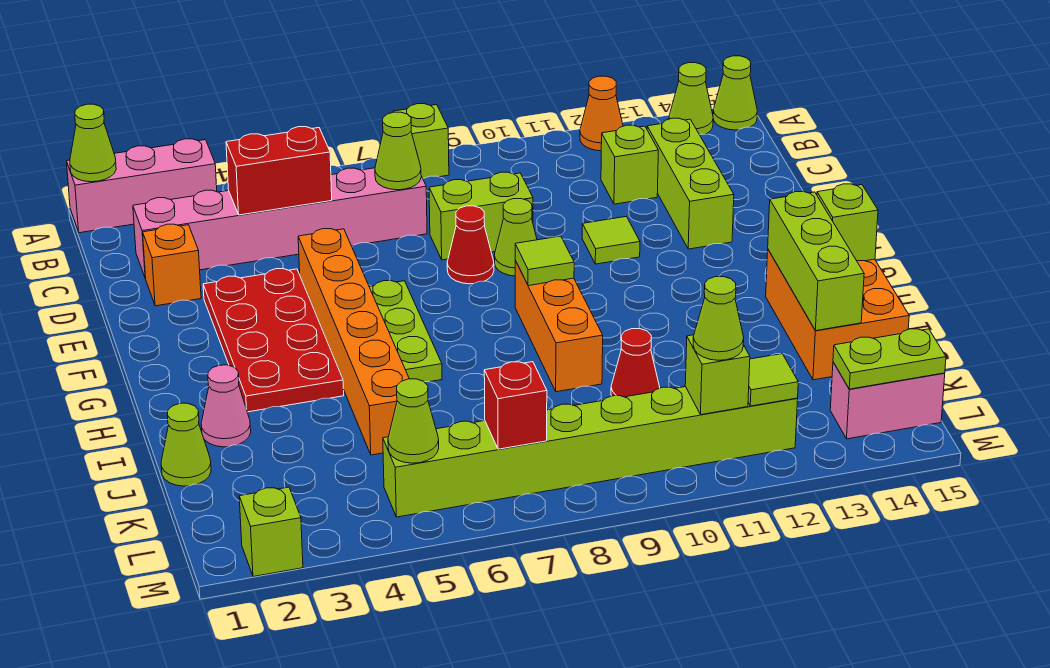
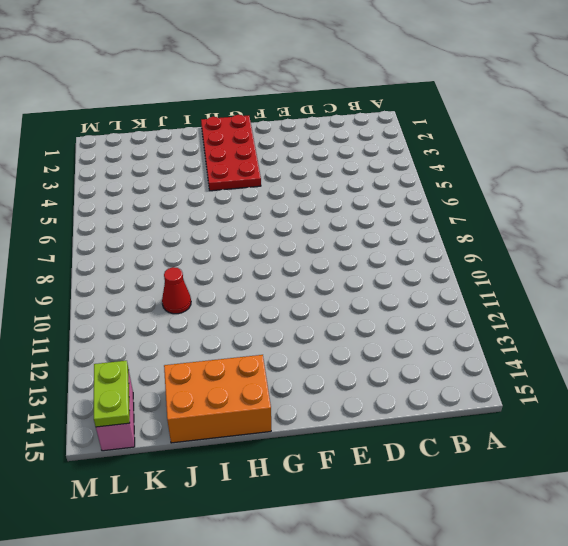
red 2x4 plate [201,115,261,191] -> red 2x4 plate turned to [203,269,344,412]
none -> pink 1x3 brick [67,139,217,233]
none -> lime 1x1 brick [393,104,449,178]
none -> orange 1x1 cone [580,76,623,151]
none -> lime 1x1 cone [669,63,713,135]

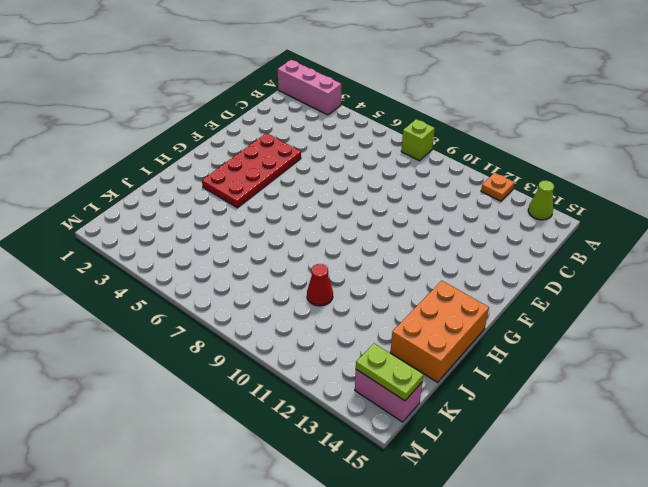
orange 1x1 plate [481,173,515,201] -> orange 1x1 cone [580,76,623,151]
none -> lime 1x1 cone [713,56,757,130]
none -> pink 1x6 brick [133,168,427,278]
none -> lime 1x1 brick [601,125,658,204]
none -> lime 1x3 brick [647,118,734,249]

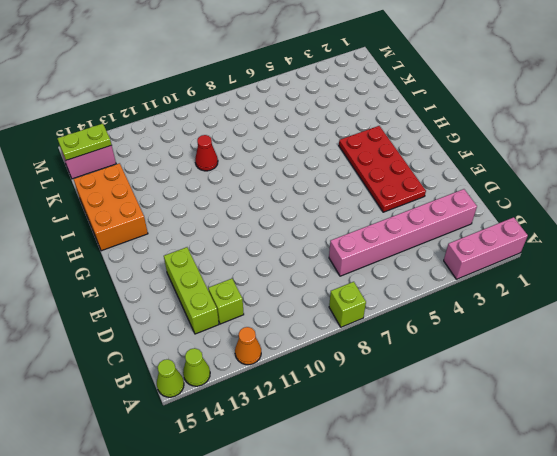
none -> orange 1x1 brick [143,224,201,306]
none -> lime 1x2 brick [429,172,533,260]
none -> orange 1x6 brick [298,229,409,455]
none -> red 1x1 cone [447,206,494,284]

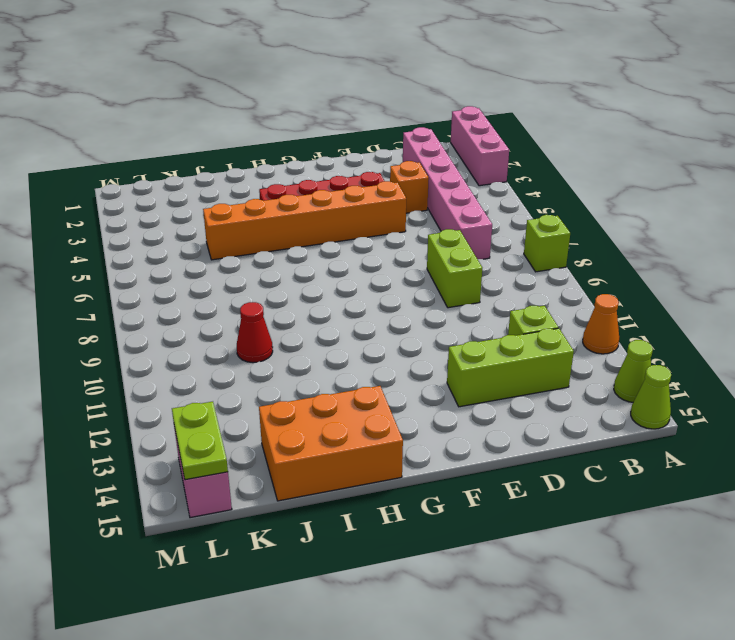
orange 1x1 brick [390,161,429,213] -> orange 1x1 brick moved to [143,224,201,306]
none -> red 1x1 cone [447,206,494,284]
none -> lime 1x1 cone [494,199,537,276]
none -> lime 1x1 tile [582,217,640,264]
none -> lime 1x3 plate [369,281,442,382]

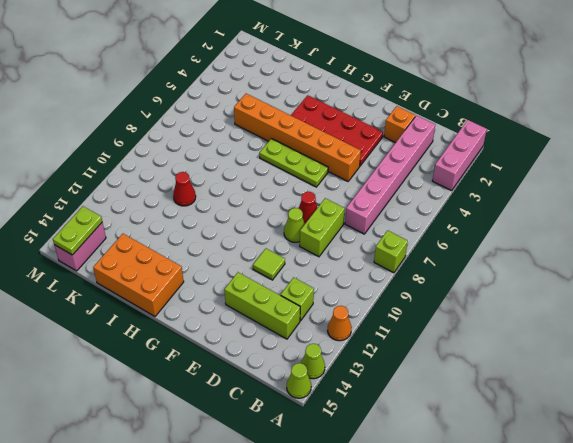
none -> orange 1x3 brick [515,261,603,392]
none -> pink 1x1 cone [201,365,251,447]
none -> lime 1x1 cone [161,403,211,486]
none -> lime 1x8 brick [383,387,798,517]

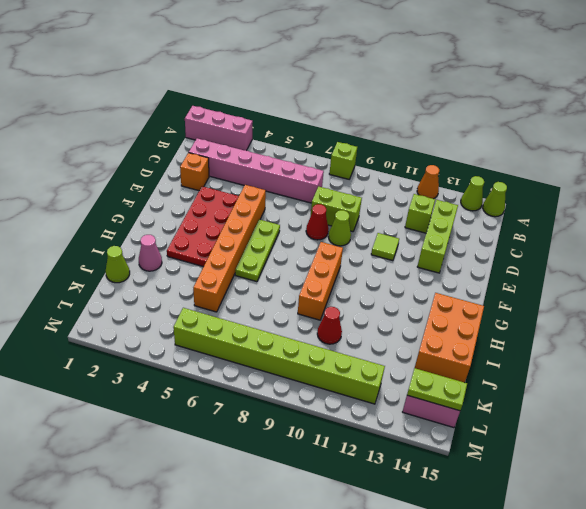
none -> lime 1x1 brick [239,487,303,577]
none -> lime 1x1 cone [70,104,116,182]
none -> red 1x2 brick [226,127,332,215]
none -> lime 1x1 cone [375,112,421,190]

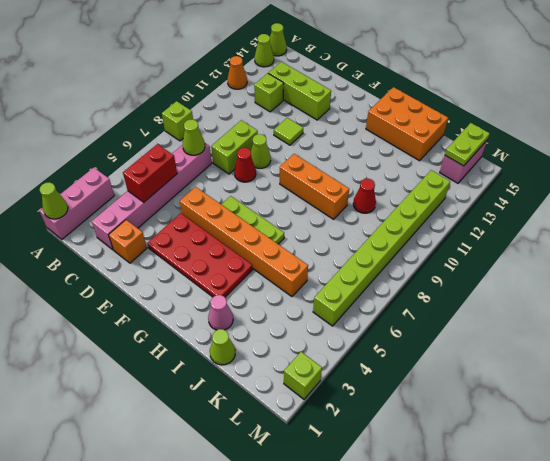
none -> lime 1x1 tile [515,236,574,286]
none -> lime 1x3 brick [768,192,864,331]
none -> lime 1x1 brick [817,184,878,261]
none -> lime 1x1 cone [388,379,439,463]

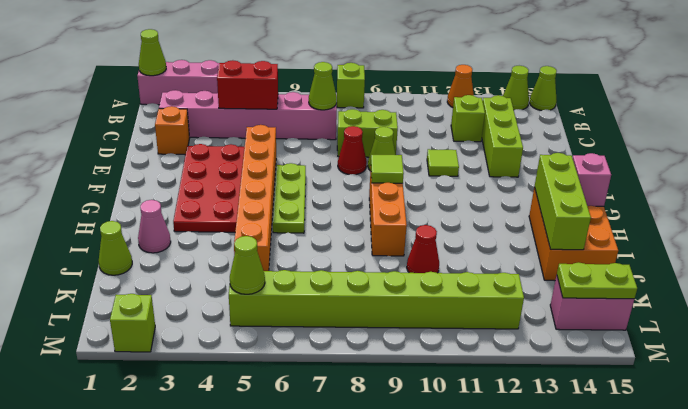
pink 1x1 brick [573,153,611,206] -> lime 1x1 brick [817,184,878,261]
none -> red 1x1 brick [484,362,547,449]
none -> lime 1x1 brick [685,335,750,415]
none -> lime 1x1 tile [748,354,798,406]
none -> lime 1x1 cone [693,277,744,360]

